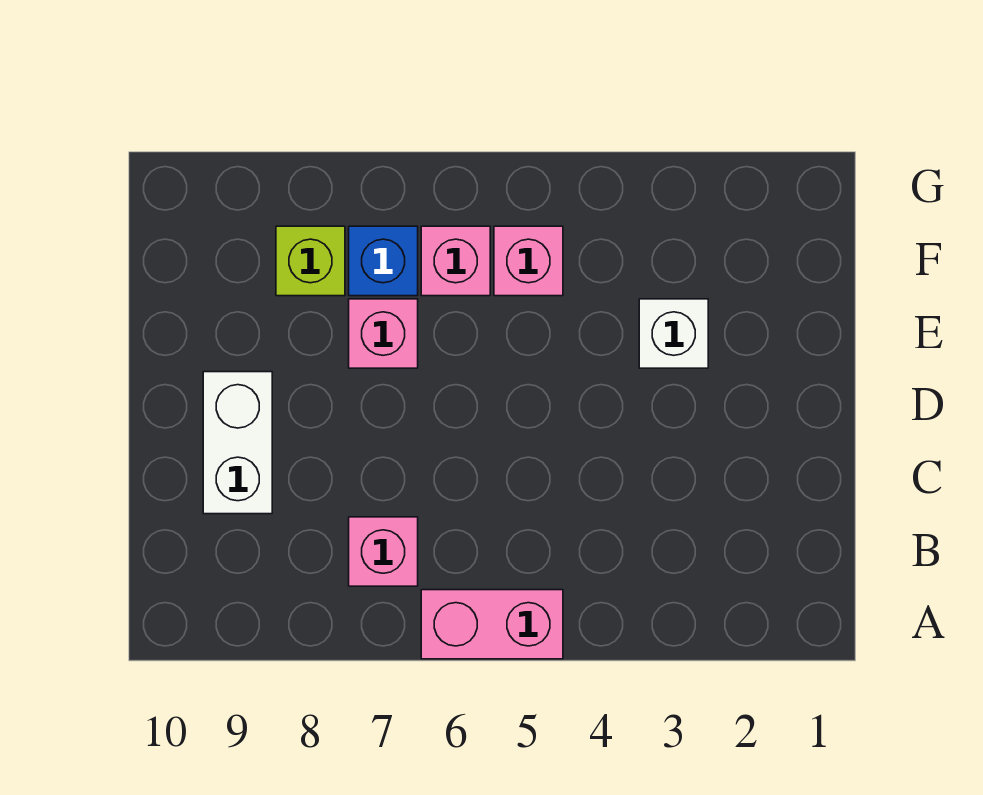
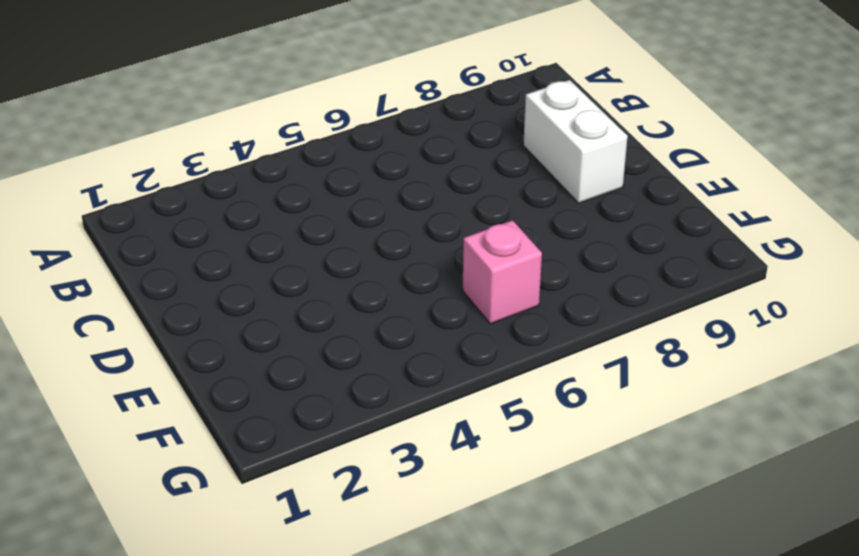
none -> pink 1x2 brick [421,590,563,659]
none -> pink 1x1 brick [349,517,418,586]

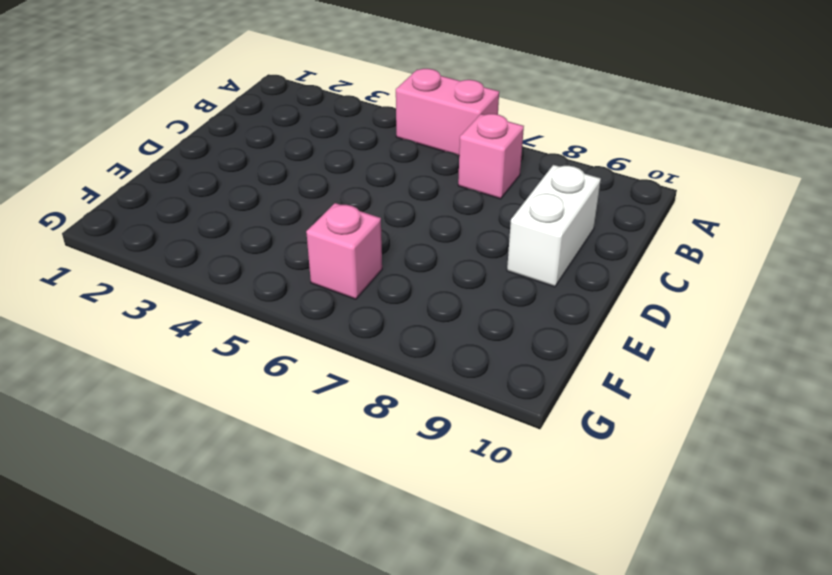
none -> white 1x1 brick [639,299,708,368]
none -> pink 1x1 brick [349,299,418,368]

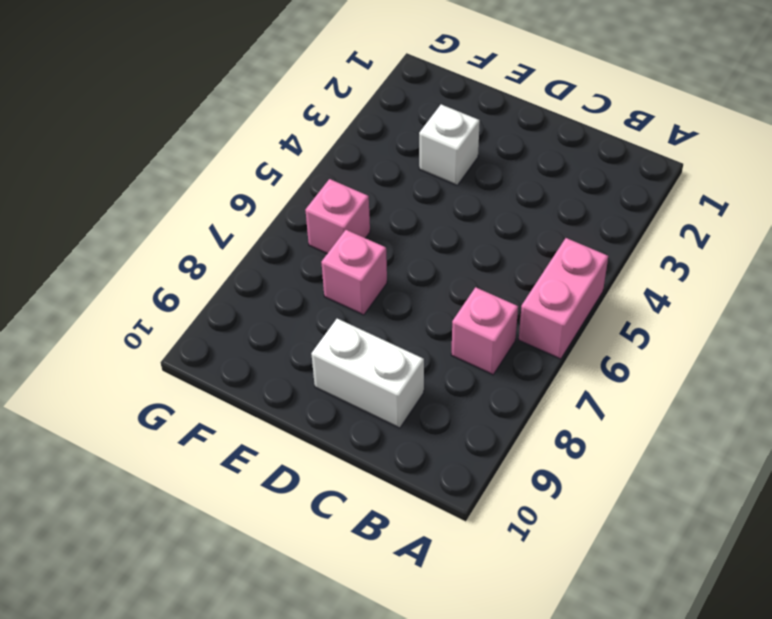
none -> pink 1x1 brick [494,226,563,296]
none -> blue 1x1 brick [349,226,418,296]

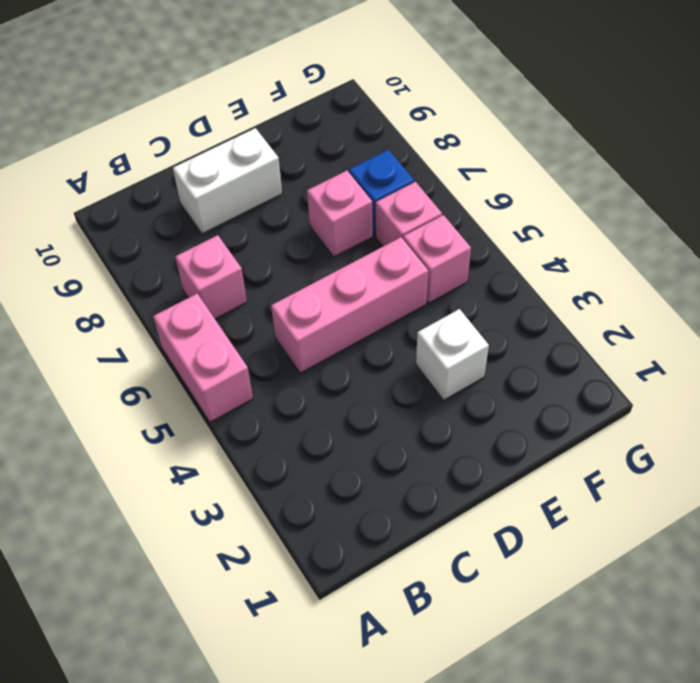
pink 1x3 brick [271,237,428,373] -> none
none -> lime 1x1 brick [276,226,345,296]

